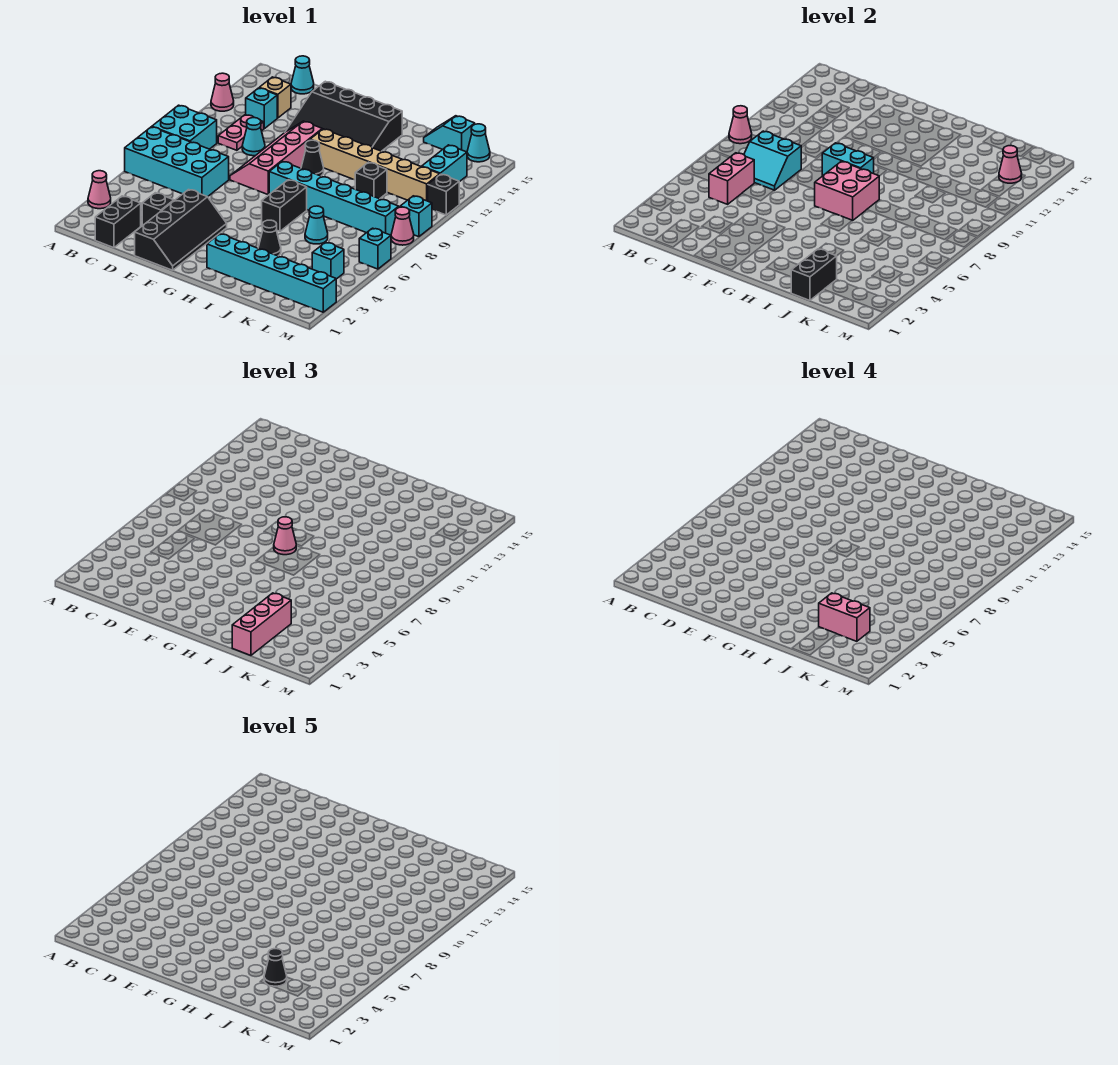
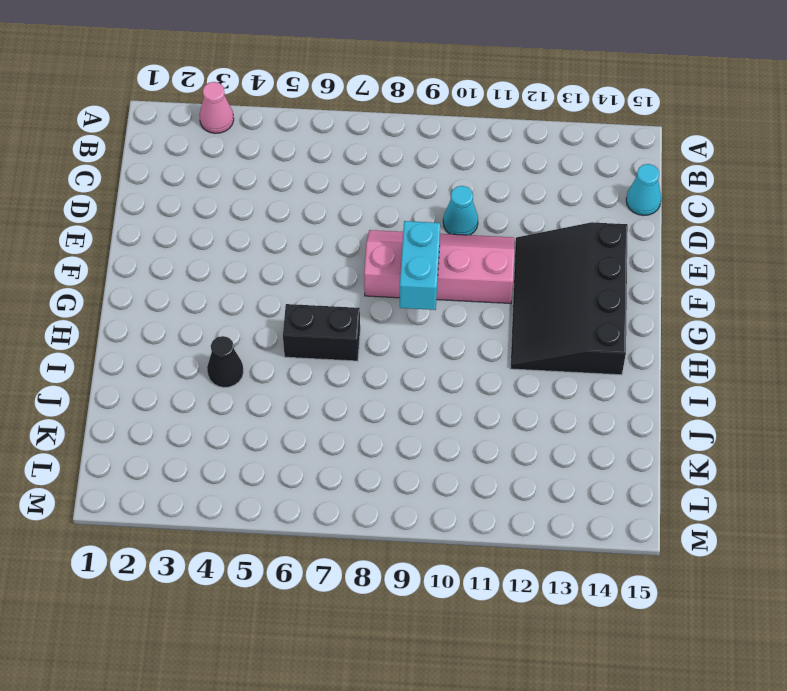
none -> cyan 2x4 brick [125,127,229,197]
none -> cyan 2x2 brick [152,105,217,149]
none -> pink 1x1 cone [211,73,234,111]
none -> black 1x2 brick [95,196,141,248]

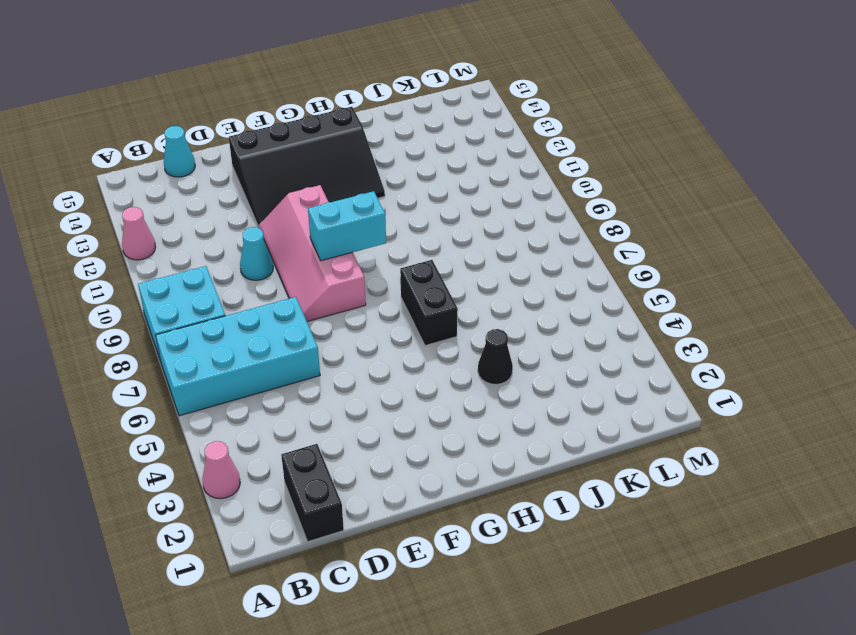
none -> pink 1x2 plate [218,115,264,150]
none -> cyan 1x1 brick [246,88,277,129]
none -> tan 1x1 brick [260,77,291,118]
none -> black 1x1 brick [142,193,174,226]

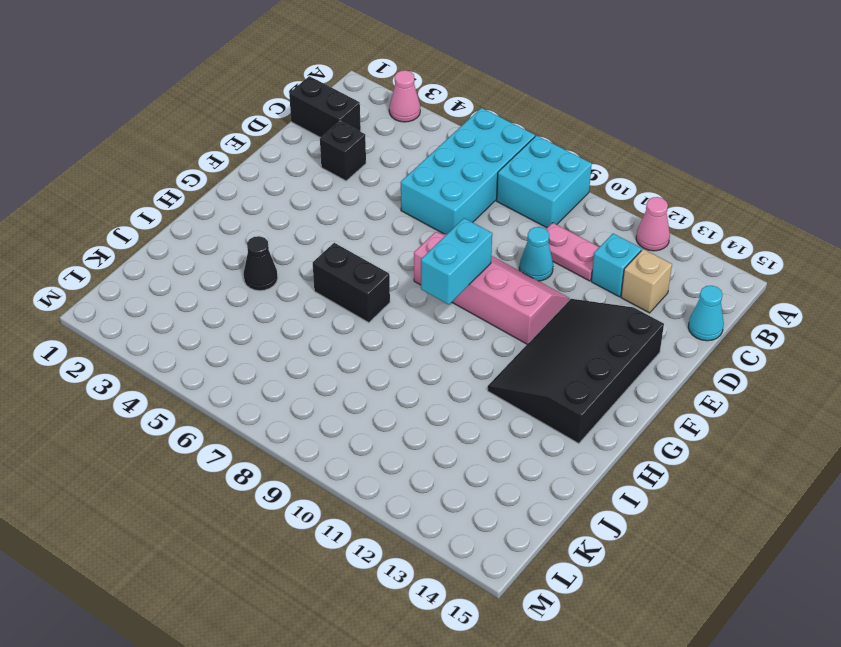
none -> black 2x4 slope [135,190,227,270]
none -> cyan 1x6 brick [269,161,399,235]
none -> black 1x1 cone [301,140,324,176]
none -> tan 1x6 brick [310,129,440,201]

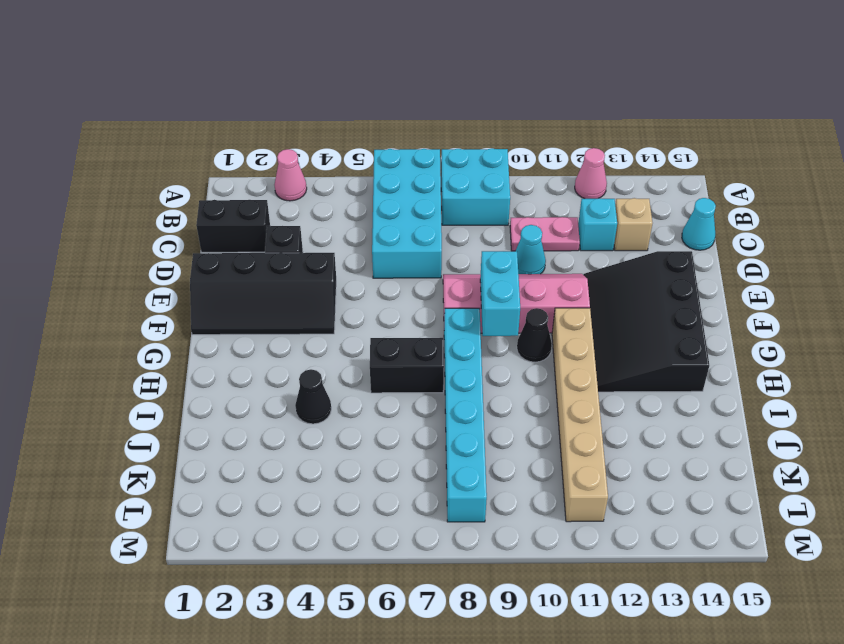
none -> cyan 1x6 brick [207,234,336,312]
none -> cyan 1x1 cone [305,206,328,244]
none -> black 1x1 brick [355,162,387,199]
none -> cyan 1x2 slope [424,116,475,152]

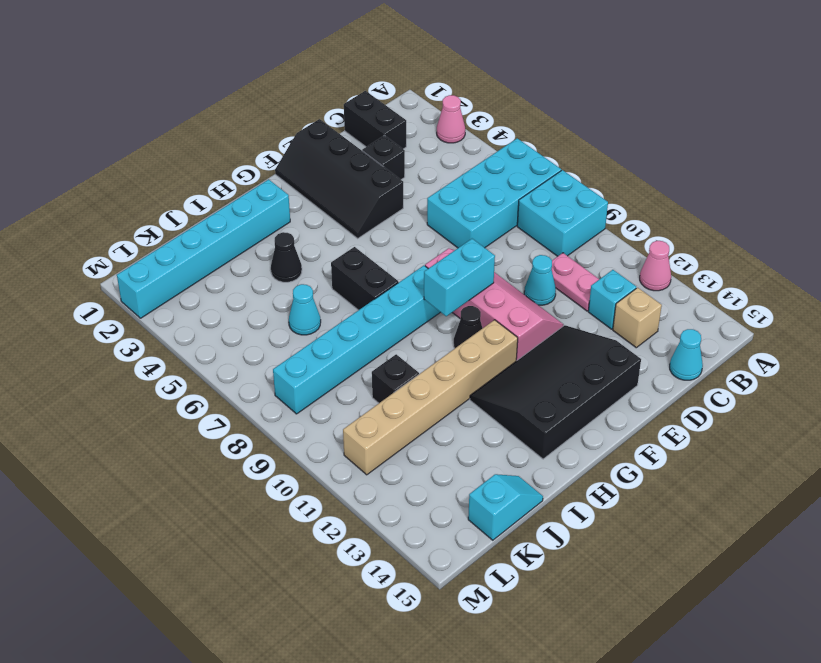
none -> cyan 1x1 brick [312,242,344,279]
none -> cyan 1x2 brick [422,145,467,182]
none -> cyan 1x1 cone [467,124,490,162]
none -> cyan 1x1 brick [359,228,391,269]

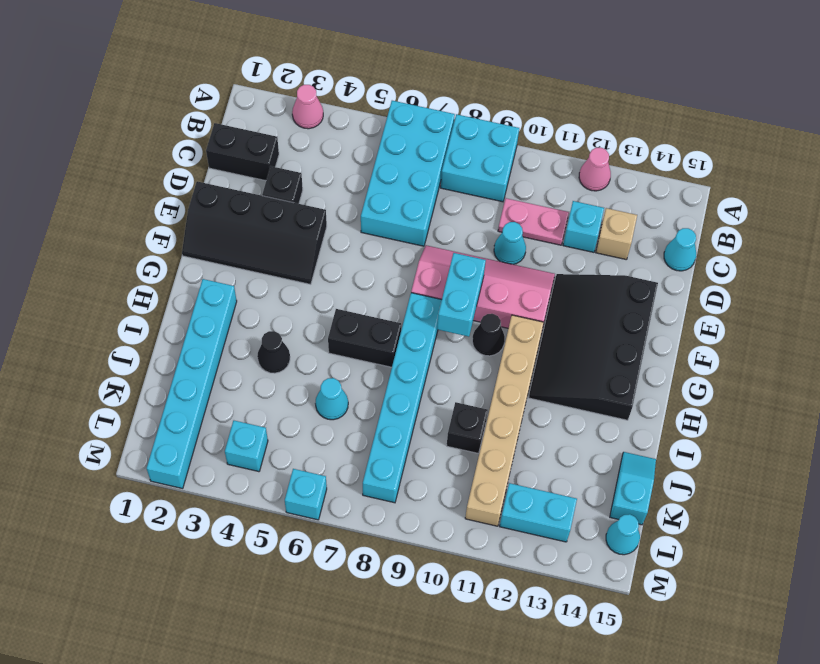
none -> pink 1x1 cone [391,207,414,245]
none -> cyan 1x1 brick [400,196,432,237]
none -> black 1x1 brick [428,174,459,215]
none -> pink 1x1 cone [729,106,752,144]

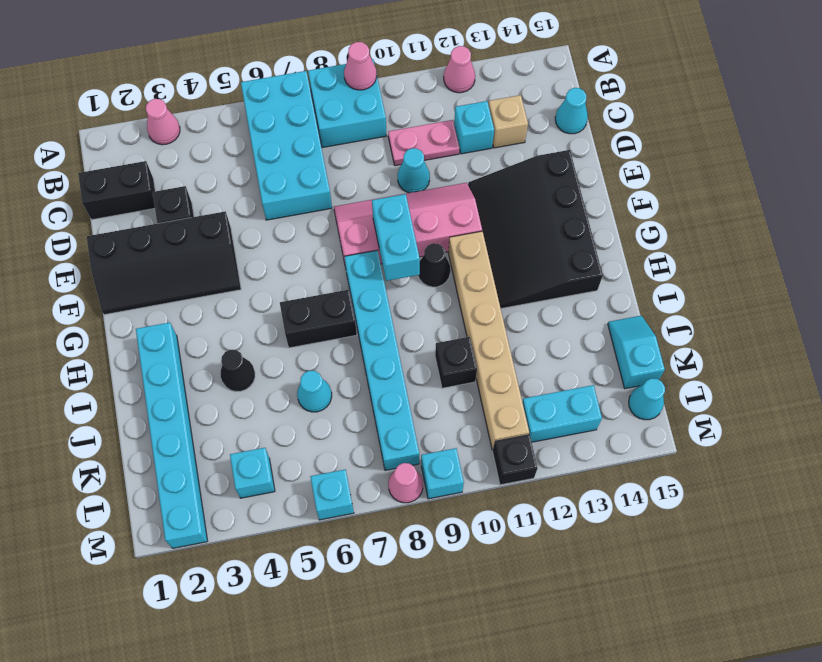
none -> pink 1x2 brick [709,153,754,204]
none -> cyan 2x2 slope [744,131,802,190]
none -> pink 2x2 brick [814,161,879,221]
none -> black 1x2 brick [791,249,837,300]

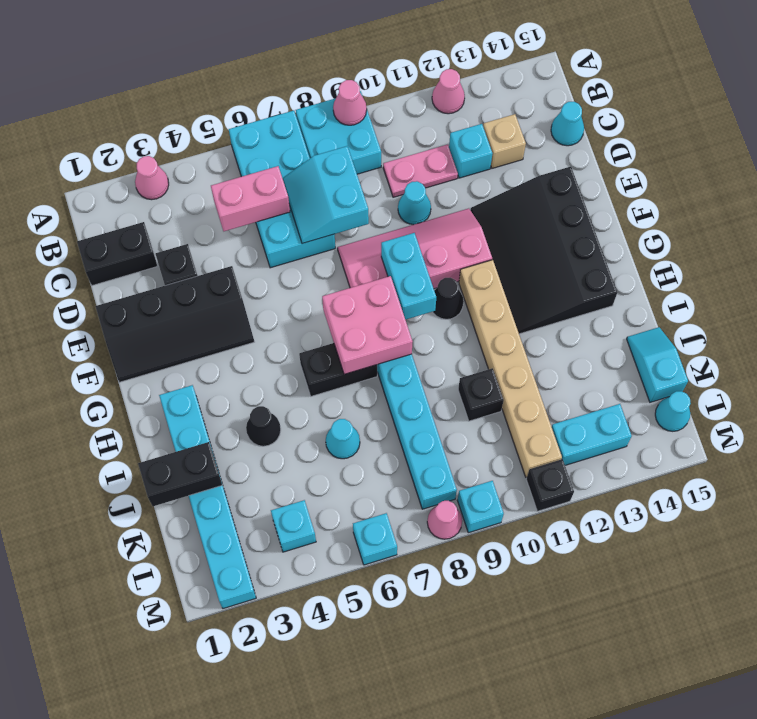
none -> pink 1x1 cone [999,146,1022,183]
none -> pink 1x1 cone [274,517,296,555]
none -> pink 1x3 brick [232,593,291,655]
none -> pink 1x2 brick [819,593,870,641]

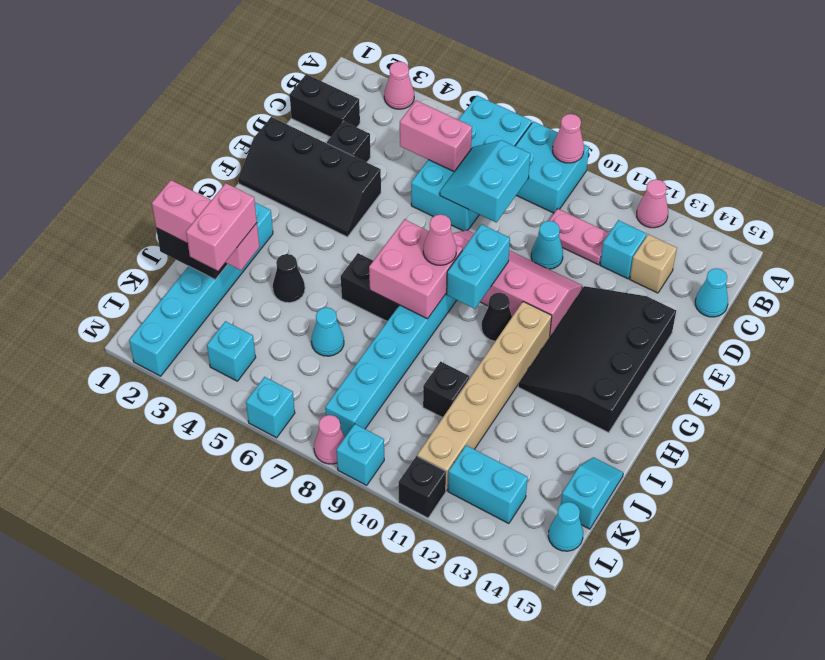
none -> pink 1x1 cone [999,146,1022,183]
none -> black 1x1 cone [264,949,287,986]

